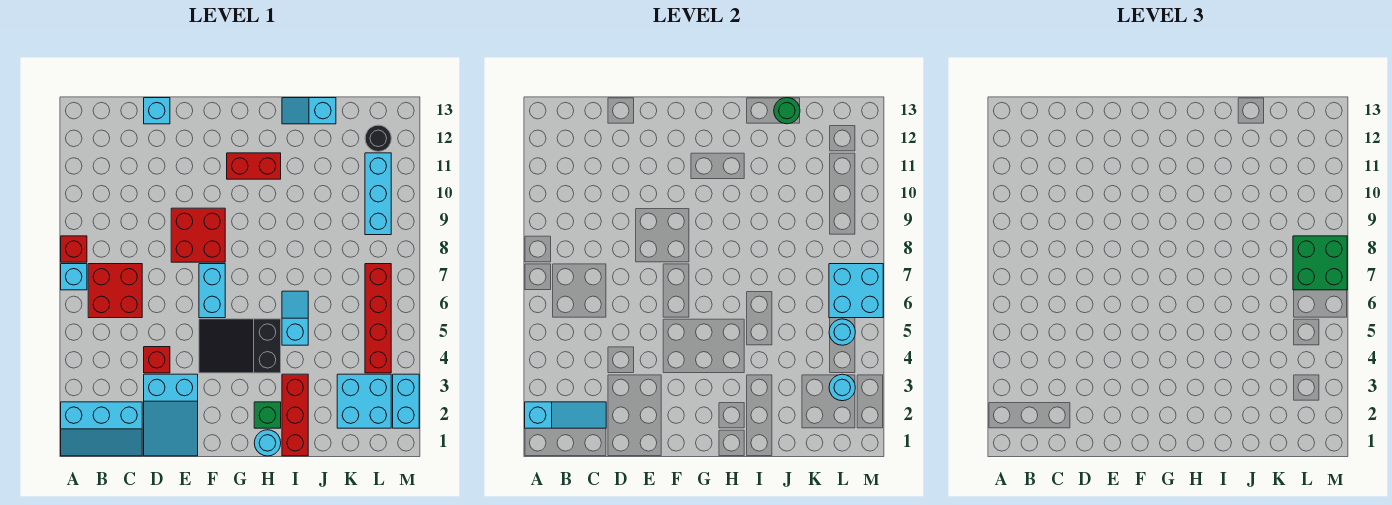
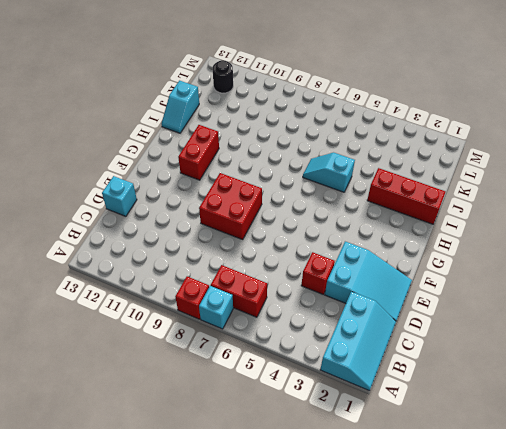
red 1x2 brick [211,265,267,317] -> red 2x2 brick [88,264,142,318]
none -> black 2x3 slope [199,319,281,373]
none -> cyan 1x2 brick [199,264,225,318]
none -> cyan 1x1 round brick [254,430,281,456]

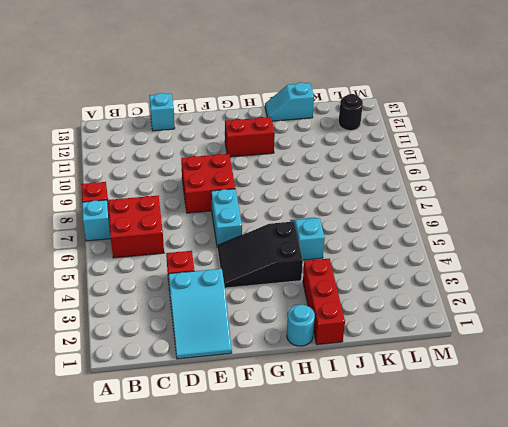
none -> cyan 2x3 slope [61,402,142,456]
none -> green 1x1 brick [254,402,281,428]
none -> cyan 2x2 brick [337,374,391,428]

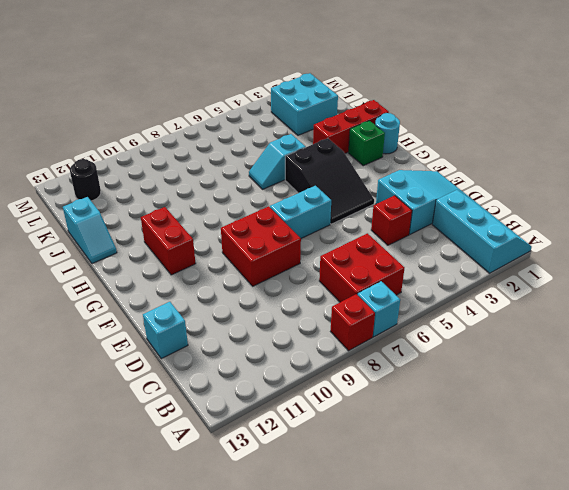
none -> red 1x4 brick [365,264,391,373]
none -> cyan 1x3 brick [365,153,391,235]
none -> cyan 1x2 brick [393,374,419,428]

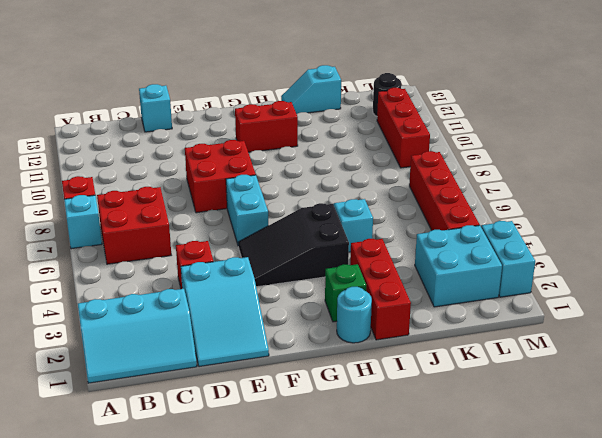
red 1x3 brick [377,88,430,168] -> cyan 1x3 brick [365,153,391,235]
none -> cyan 1x3 slope [525,402,606,428]
none -> green 1x1 round brick [774,98,800,124]
none -> cyan 1x1 round brick [829,374,855,401]

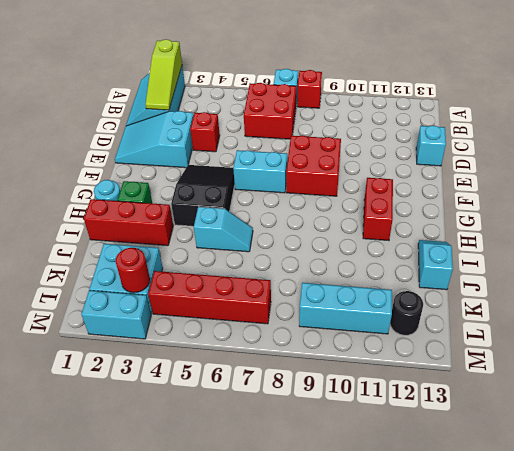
lime 1x3 slope [145,39,182,110] -> cyan 1x3 slope [525,402,606,428]
red 1x1 round brick [116,248,150,293] -> cyan 1x1 round brick [829,374,855,401]
none -> green 1x1 round brick [774,98,800,124]
none -> cyan 1x1 round brick [829,319,855,345]
none -> cyan 2x2 brick [829,264,883,318]

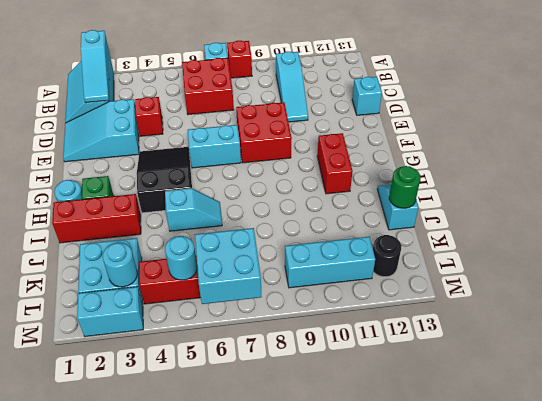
cyan 1x3 slope [276,52,308,122] -> none
none -> green 2x2 brick [1293,236,1347,290]

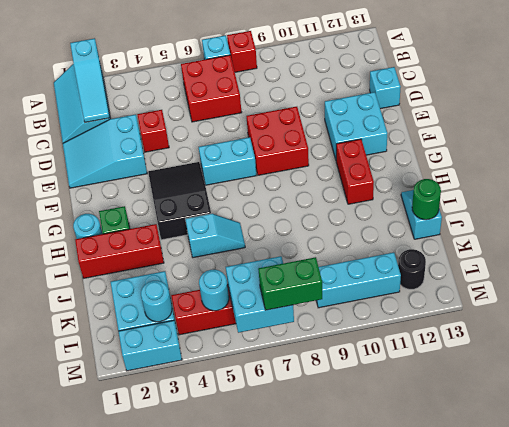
cyan 2x2 brick [325,92,387,159] -> none
green 1x2 brick [258,257,322,310] -> green 2x2 brick [1293,236,1347,290]

